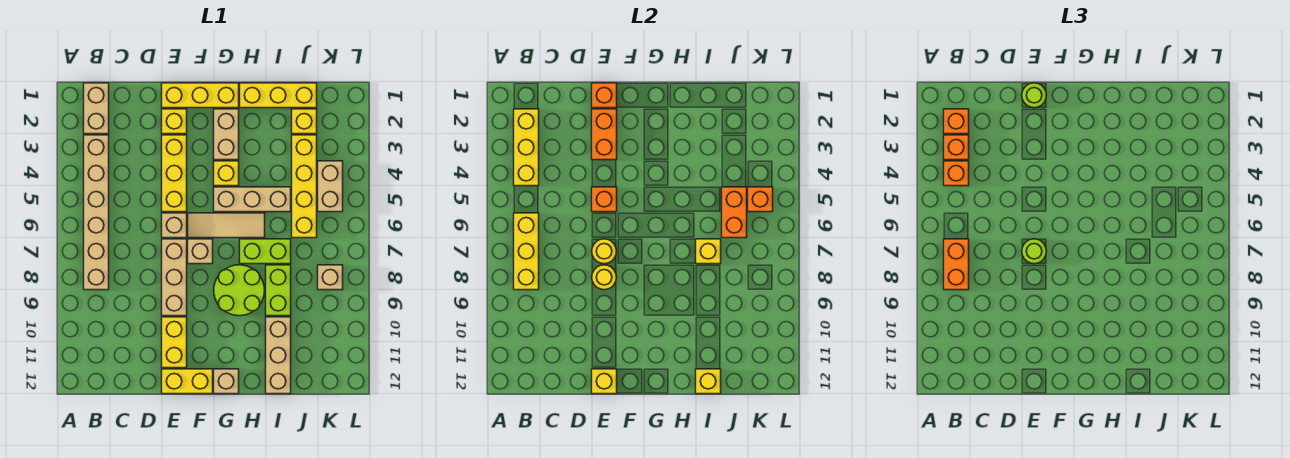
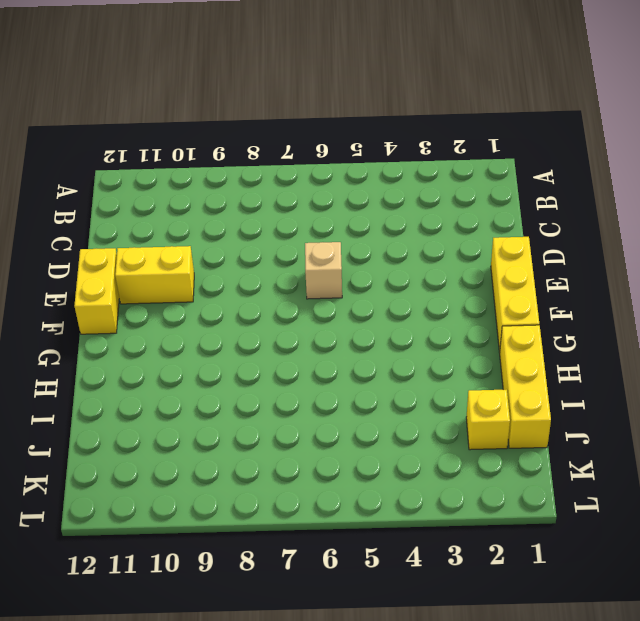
none -> tan 1x2 brick [84,83,109,134]
none -> tan 1x6 brick [84,135,109,290]
none -> yellow 1x1 brick [162,109,187,134]
none -> yellow 1x3 brick [162,135,187,212]

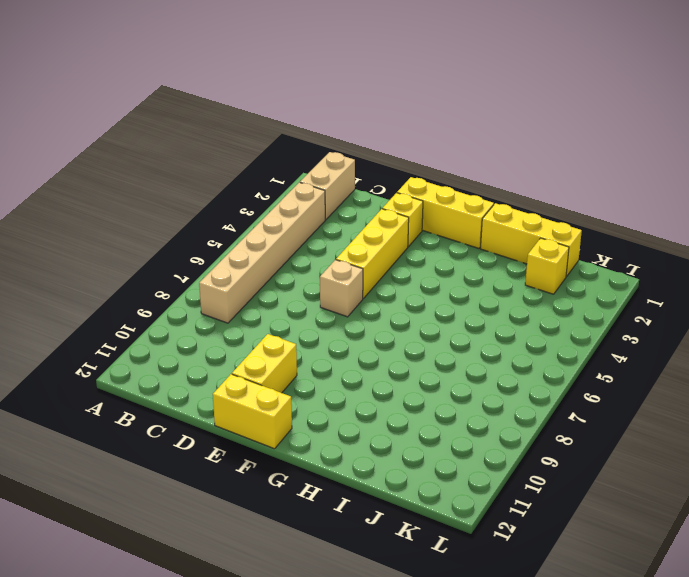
none -> tan 1x3 brick [162,239,187,316]
none -> tan 1x3 tile [188,213,265,238]
none -> tan 1x1 brick [188,239,213,264]
none -> tan 1x2 brick [214,109,239,160]

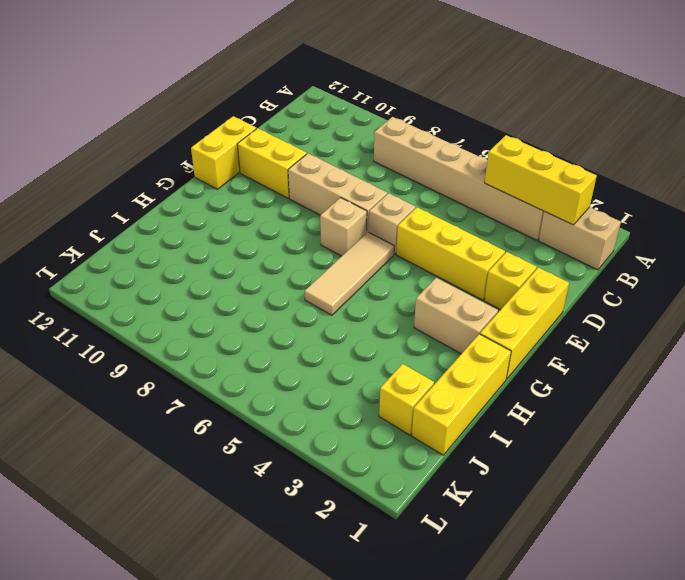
none -> yellow 1x1 brick [214,161,239,186]
none -> tan 1x3 brick [214,187,291,212]
none -> lime 2x2 round brick [214,265,265,316]
none -> tan 1x1 brick [214,369,239,394]

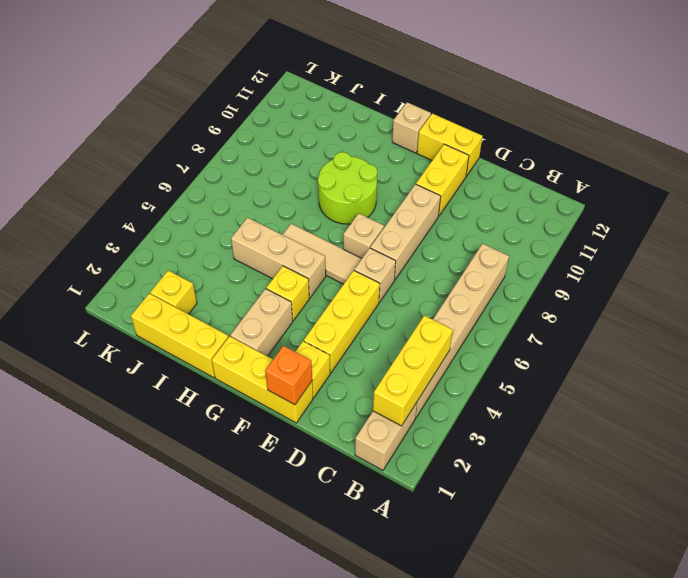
none -> lime 1x2 brick [240,239,291,264]
none -> lime 1x2 brick [266,265,291,316]
none -> tan 1x3 brick [266,317,291,394]
none -> yellow 1x4 brick [292,135,317,238]

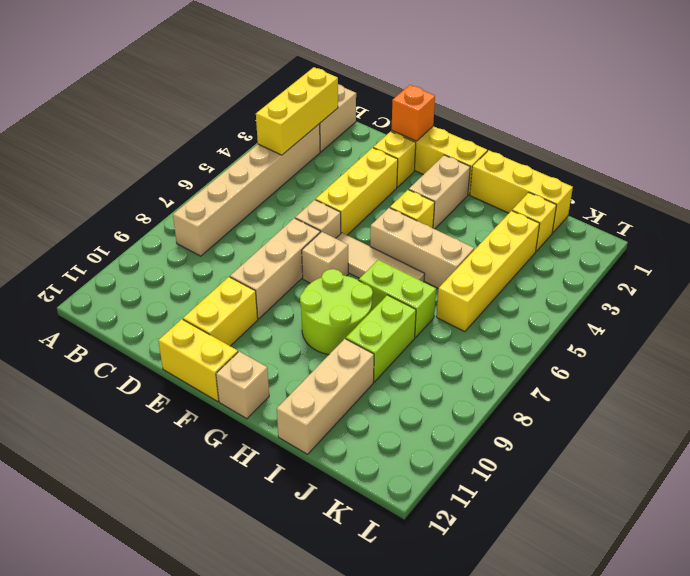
none -> tan 1x2 brick [318,161,343,212]
none -> tan 1x1 brick [318,265,343,290]
none -> yellow 1x3 brick [514,213,539,290]
none -> orange 1x2 brick [592,109,617,160]

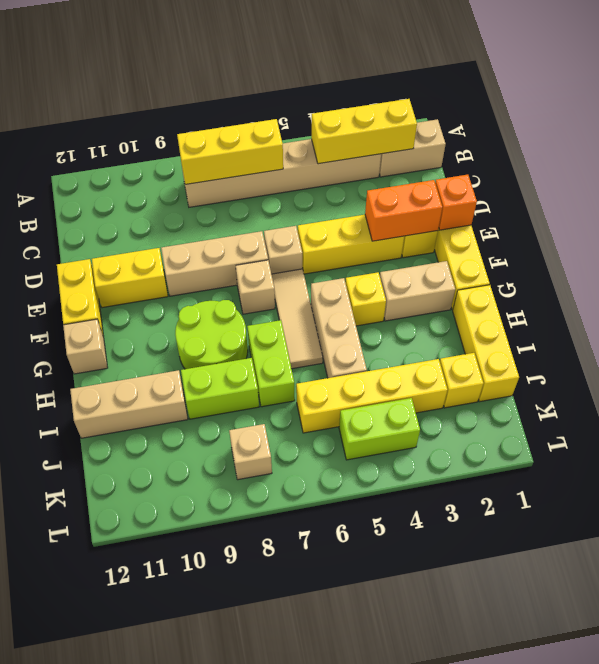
lime 1x2 brick [339,398,420,460] -> tan 1x2 brick [318,161,343,212]
none -> orange 1x1 brick [592,187,617,212]
none -> yellow 1x1 round brick [592,239,617,264]
none -> yellow 1x1 round brick [592,265,617,290]
none -> yellow 1x1 brick [592,369,617,394]

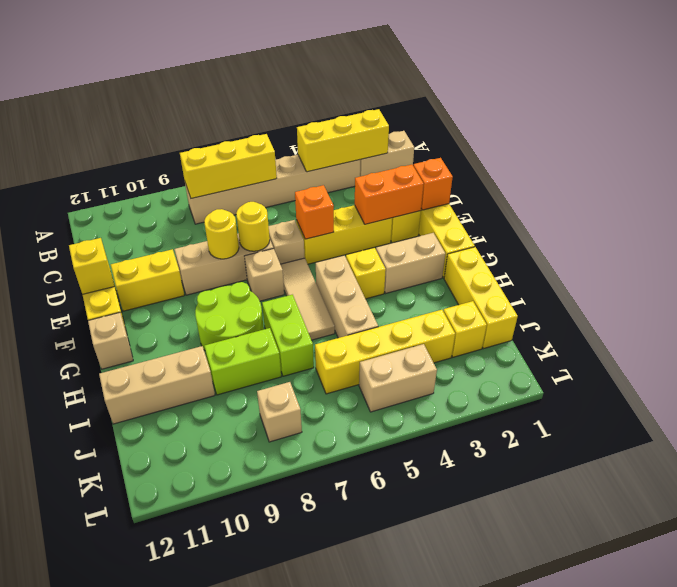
none -> yellow 1x1 brick [696,239,721,264]
none -> yellow 1x1 brick [696,369,721,394]
none -> orange 1x2 brick [722,187,747,238]
none -> orange 1x1 brick [748,187,773,212]

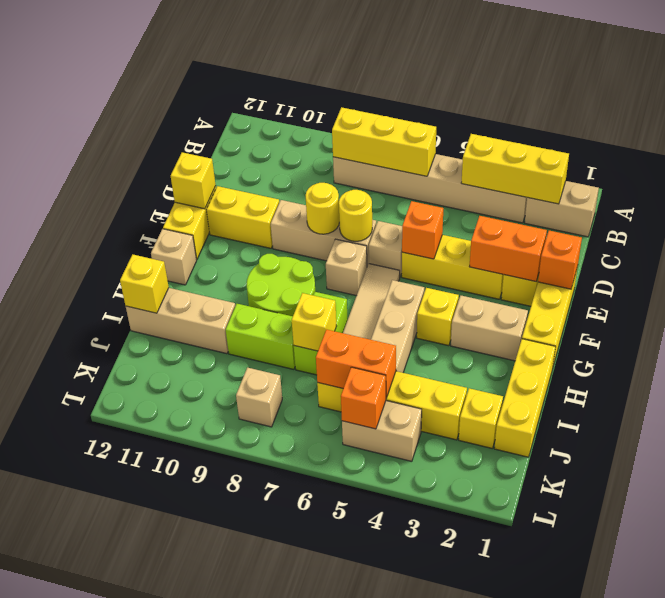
none -> orange 1x1 brick [944,109,969,134]
none -> orange 1x1 brick [944,135,969,160]
none -> orange 1x1 brick [944,161,969,186]
none -> orange 1x2 brick [944,239,969,290]

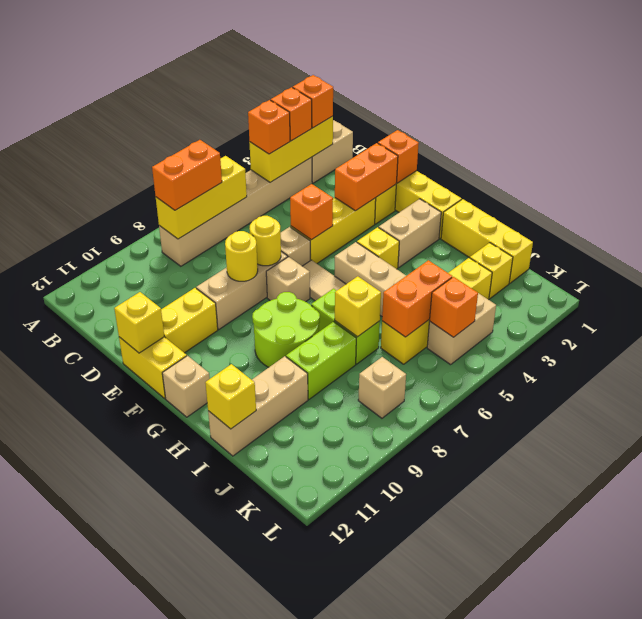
none -> lime 1x1 round brick [1022,83,1047,108]
none -> lime 1x1 round brick [1022,239,1047,264]

